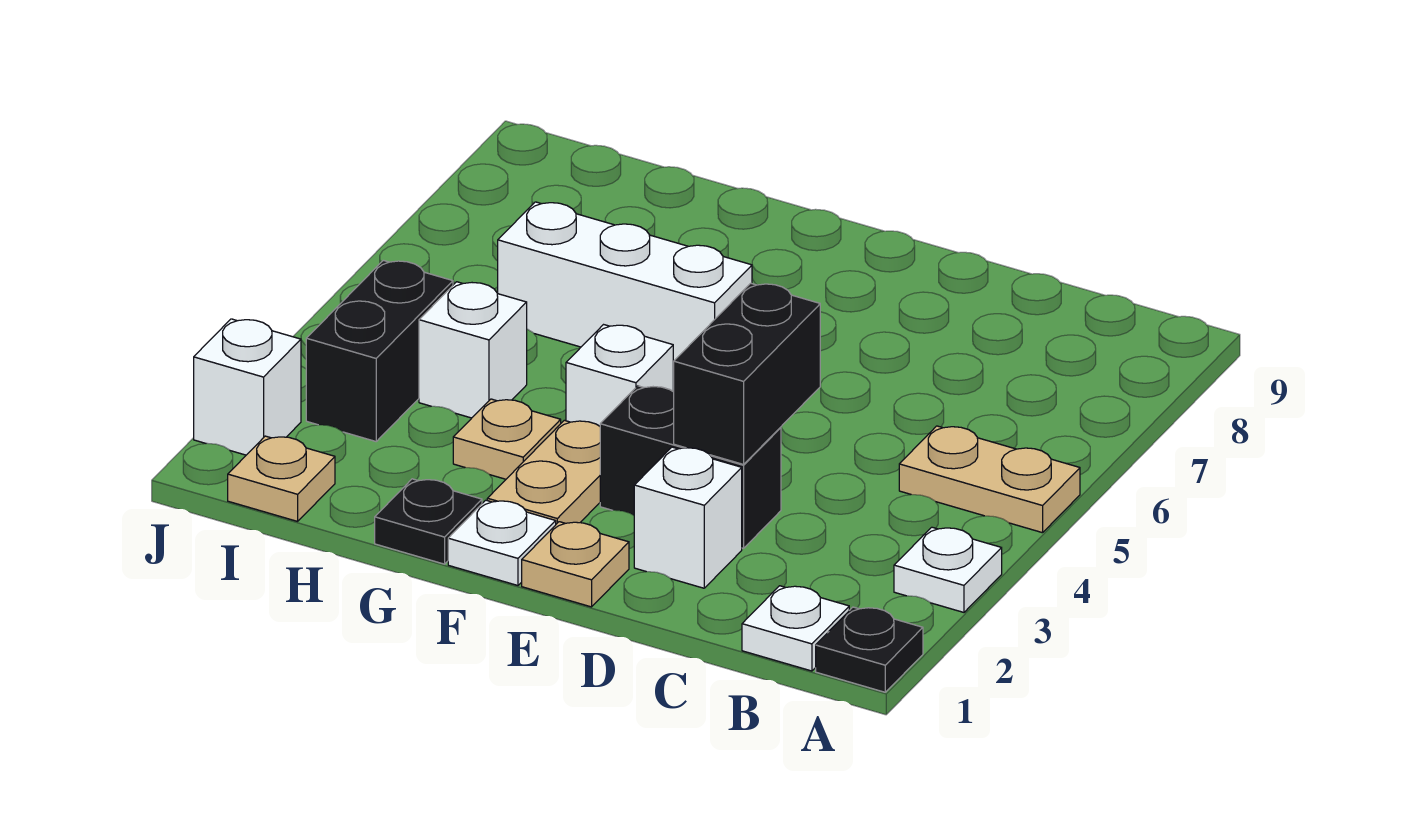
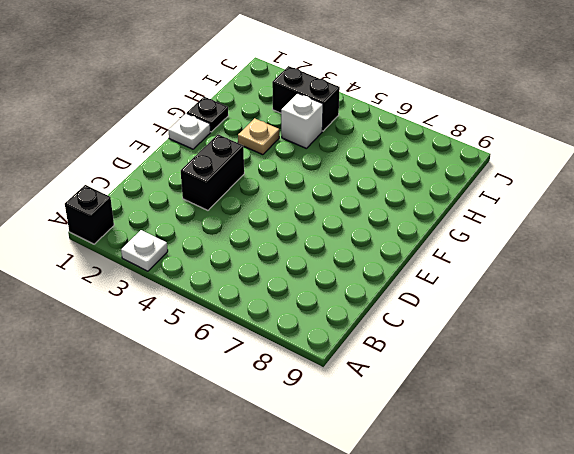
black 1x1 brick [65,185,114,244] -> black 1x1 plate [816,607,923,692]
none -> tan 1x2 plate [899,426,1080,533]
none -> white 1x1 plate [742,586,849,671]
none -> white 1x1 brick [634,447,742,588]

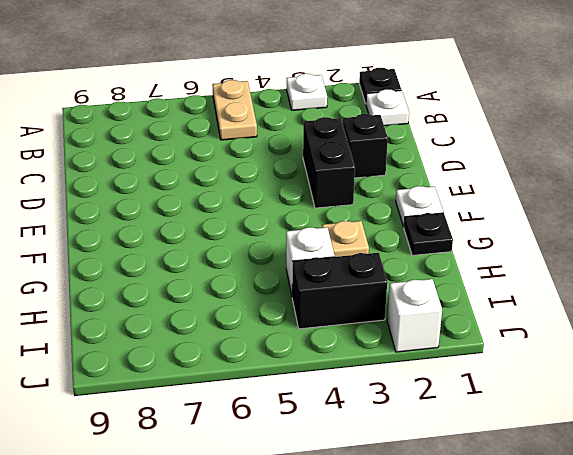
black 1x1 brick [343,114,388,178] -> white 1x1 brick [634,447,742,588]
none -> tan 1x1 plate [522,522,629,607]
none -> tan 1x2 plate [487,420,600,524]
none -> white 1x1 brick [566,325,673,426]

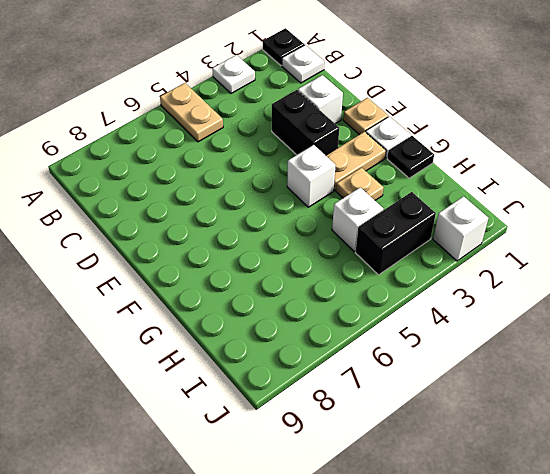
none -> white 1x3 brick [498,202,752,371]
none -> tan 1x1 plate [228,436,335,521]
none -> black 1x2 brick [673,283,820,464]

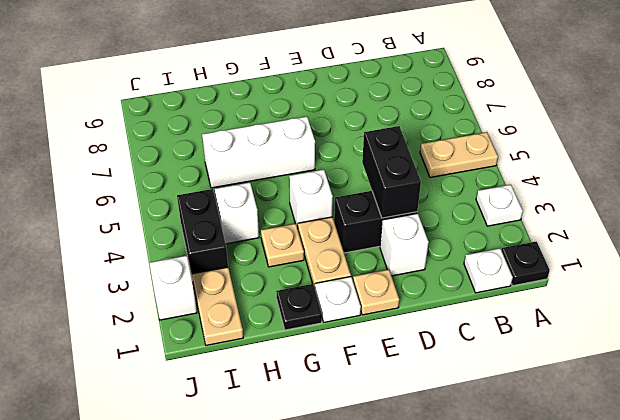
tan 1x2 plate [192,267,243,345] -> tan 1x1 plate [228,436,335,521]

